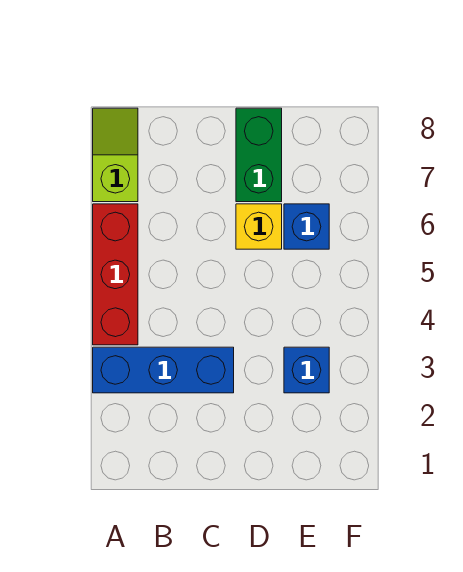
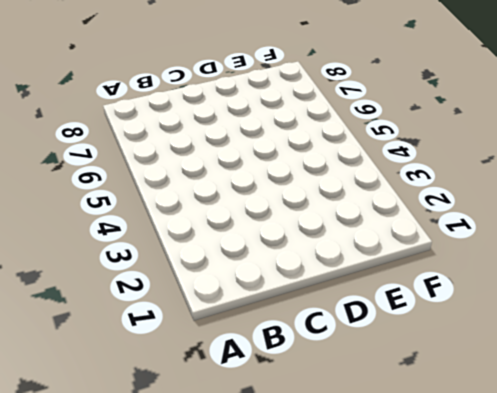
none -> blue 1x3 brick [93,347,234,393]
none -> red 1x3 brick [93,204,138,345]

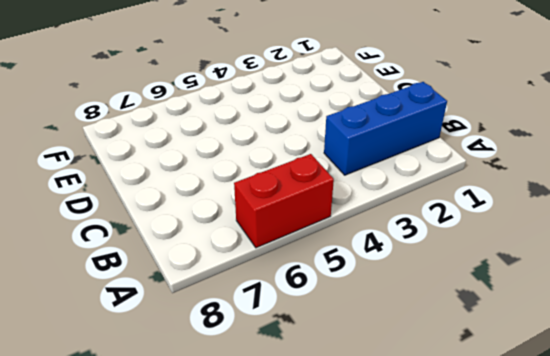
red 1x2 brick [234,154,334,248] -> red 1x3 brick [93,204,138,345]
blue 1x3 brick [324,82,447,175] -> blue 1x3 brick turned to [93,347,234,393]
none -> lime 1x2 slope [93,108,138,202]
none -> yellow 1x1 brick [236,204,282,249]

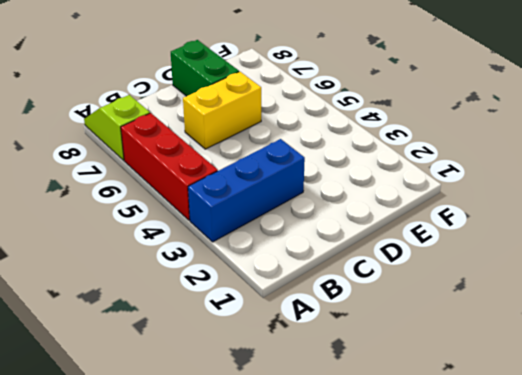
yellow 1x2 brick [183,72,261,149] -> yellow 1x1 brick [236,204,282,249]
none -> blue 1x1 brick [284,347,329,393]
none -> blue 1x1 brick [284,204,329,249]

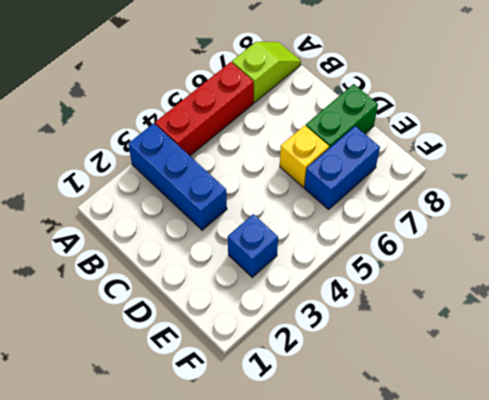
blue 1x2 brick [304,126,380,210] -> blue 1x1 brick [284,204,329,249]

